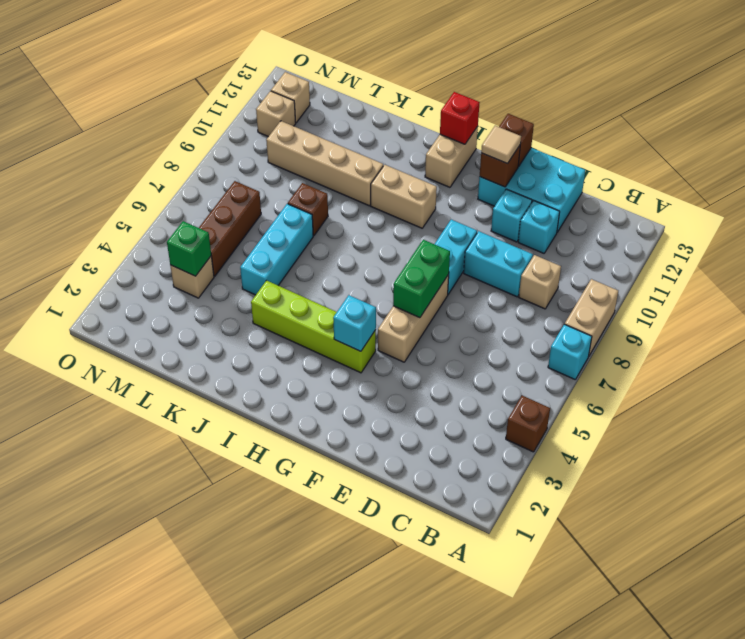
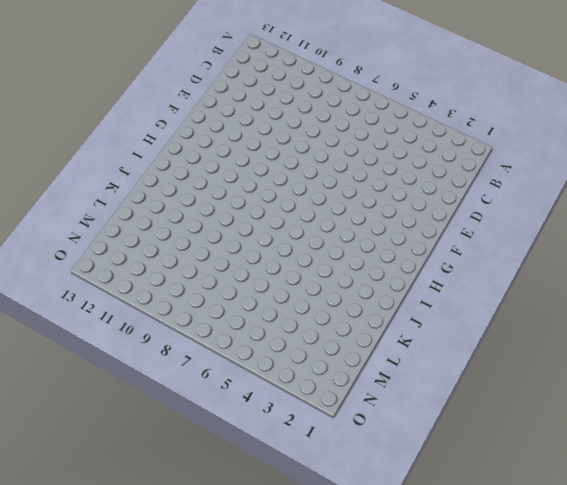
none -> brown 1x1 brick [506,396,550,452]
none -> cyan 1x1 brick [548,324,592,380]
none -> tan 1x2 brick [565,279,618,356]

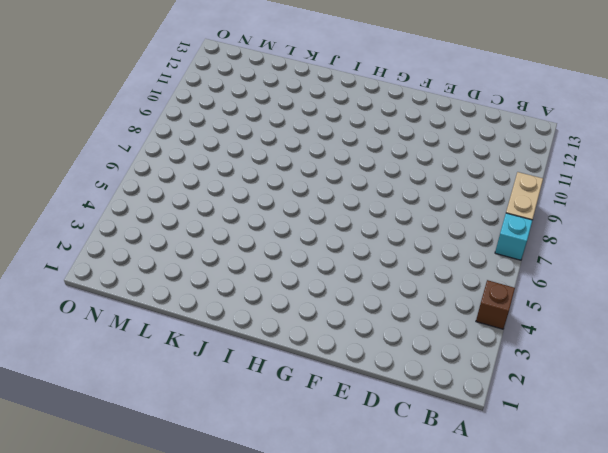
none -> tan 1x1 brick [519,255,561,309]
none -> cyan 1x2 brick [464,231,533,297]
none -> cyan 1x1 brick [518,201,560,253]

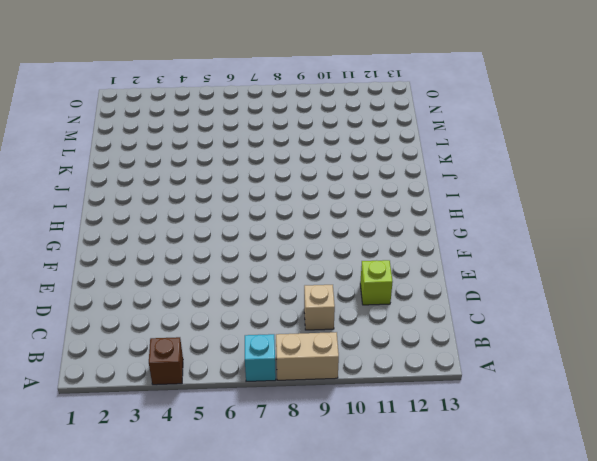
lime 1x1 brick [360,260,393,305] -> cyan 1x1 brick [518,201,560,253]
none -> cyan 1x2 brick [464,231,533,297]
none -> cyan 2x3 brick [478,148,585,232]
none -> cyan 1x1 brick [491,189,532,242]

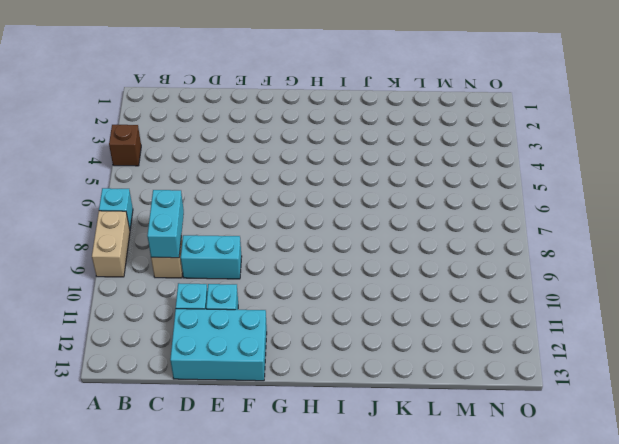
cyan 1x2 brick [147,190,184,258] -> cyan 1x2 brick moved to [435,219,477,294]
none -> tan 1x3 brick [378,275,449,362]
none -> lime 1x4 brick [251,280,376,373]
none -> tan 1x2 brick [371,165,437,228]

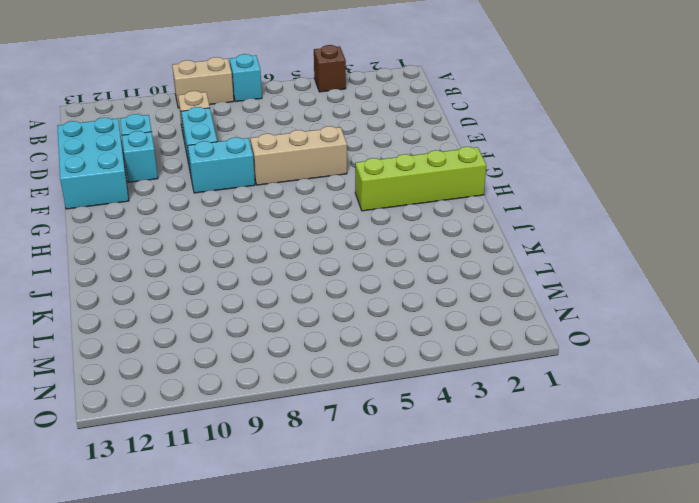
lime 1x4 brick [355,147,486,211] -> lime 1x4 brick turned to [251,280,376,373]
none -> tan 1x2 brick [371,165,437,228]
none -> tan 1x2 brick [425,126,478,187]
none -> tan 1x4 brick [266,121,383,206]

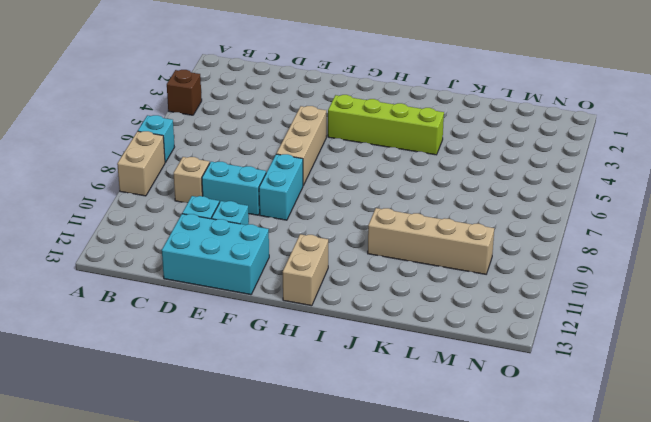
none -> tan 1x2 brick [371,165,437,228]
none -> cyan 1x3 brick [240,204,313,295]
none -> brown 1x1 brick [288,183,328,236]

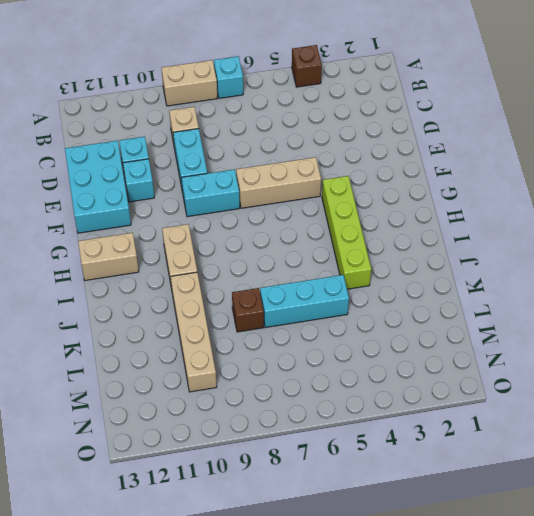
none -> tan 1x1 brick [170,256,214,298]
none -> brown 1x3 brick [199,181,261,276]
none -> tan 1x1 brick [256,91,296,137]

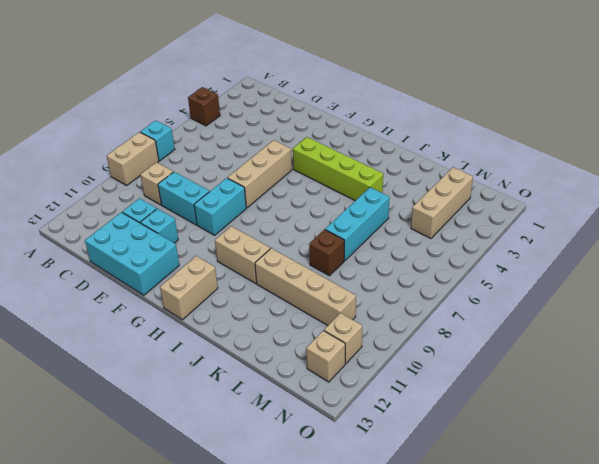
tan 1x3 brick [411,167,473,238] -> tan 1x1 brick [170,256,214,298]
none -> brown 1x3 brick [199,181,261,276]
none -> green 1x2 brick [393,240,450,318]
none -> brown 1x1 brick [480,146,520,187]

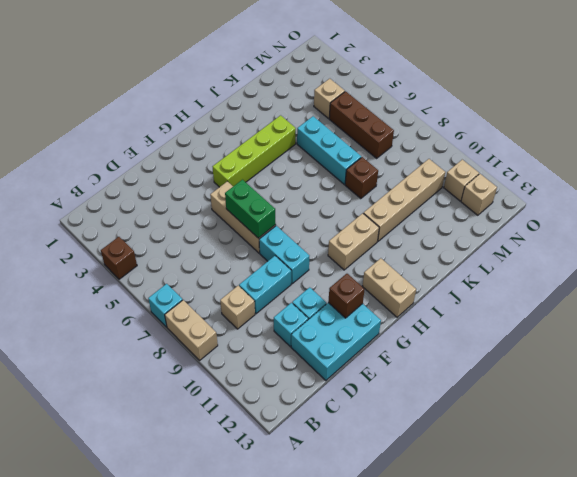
none -> brown 1x1 brick [499,114,534,166]
none -> cyan 1x1 brick [333,295,376,351]
none -> red 1x1 brick [440,92,480,144]

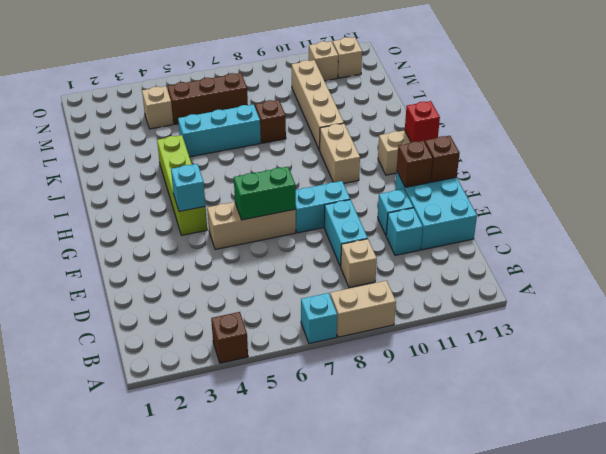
none -> green 1x1 brick [167,221,211,276]
none -> tan 1x1 tile [481,126,521,164]

